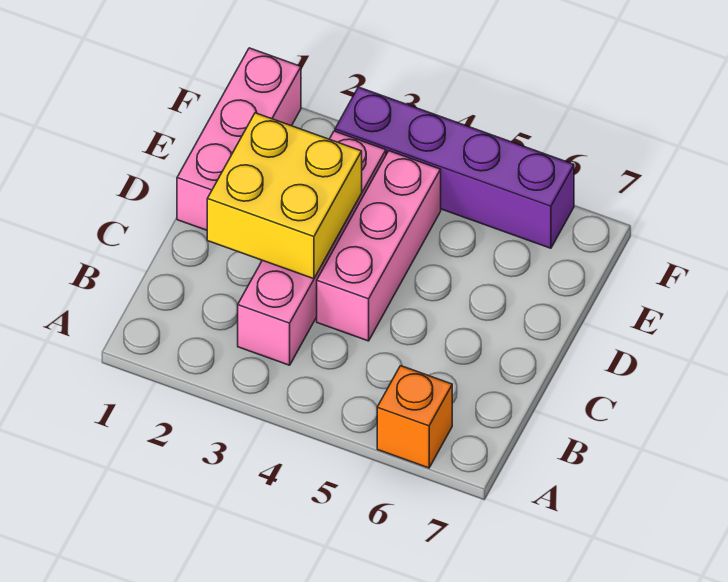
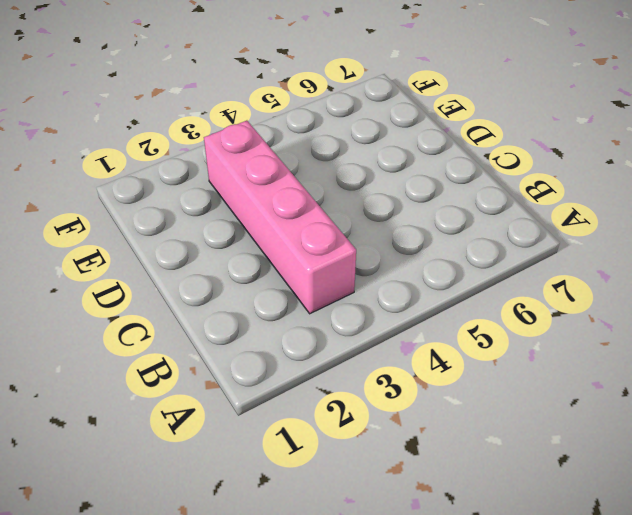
none -> orange 1x1 brick [377,366,452,468]
none -> pink 1x3 brick [317,151,441,341]

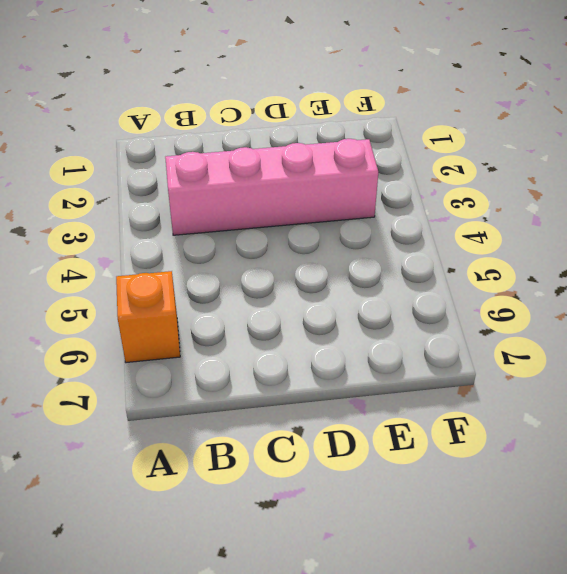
none -> pink 1x3 brick [317,151,441,341]
none -> pink 1x3 brick [177,48,301,230]

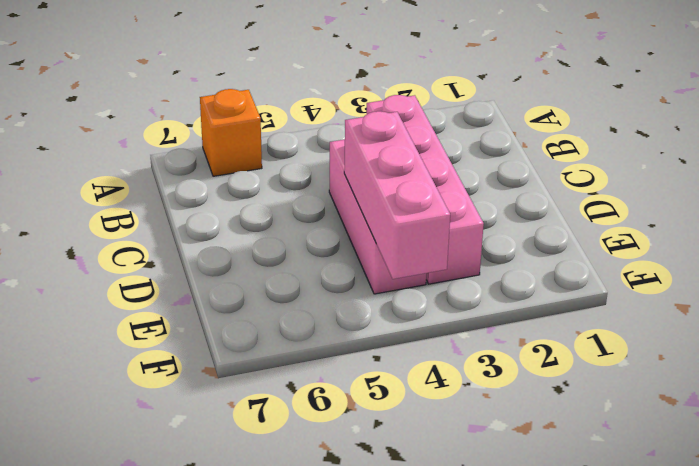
pink 1x3 brick [344,111,450,279] -> pink 1x3 brick moved to [177,48,301,230]
none -> purple 1x4 brick [335,87,574,248]
none -> yellow 2x2 brick [207,113,362,279]

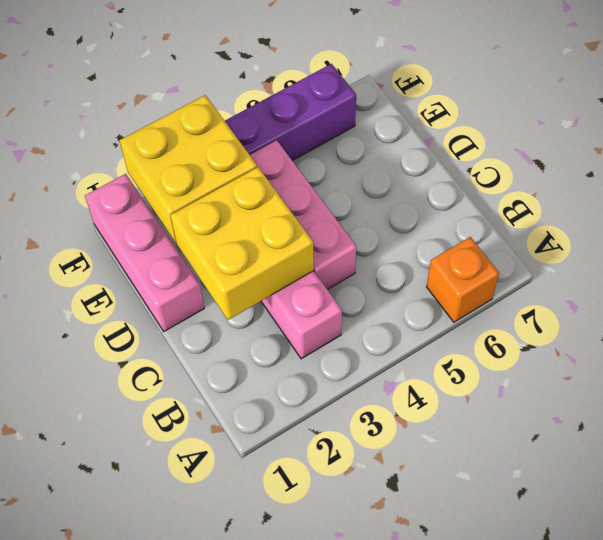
yellow 2x2 brick [119,95,257,243] -> none

